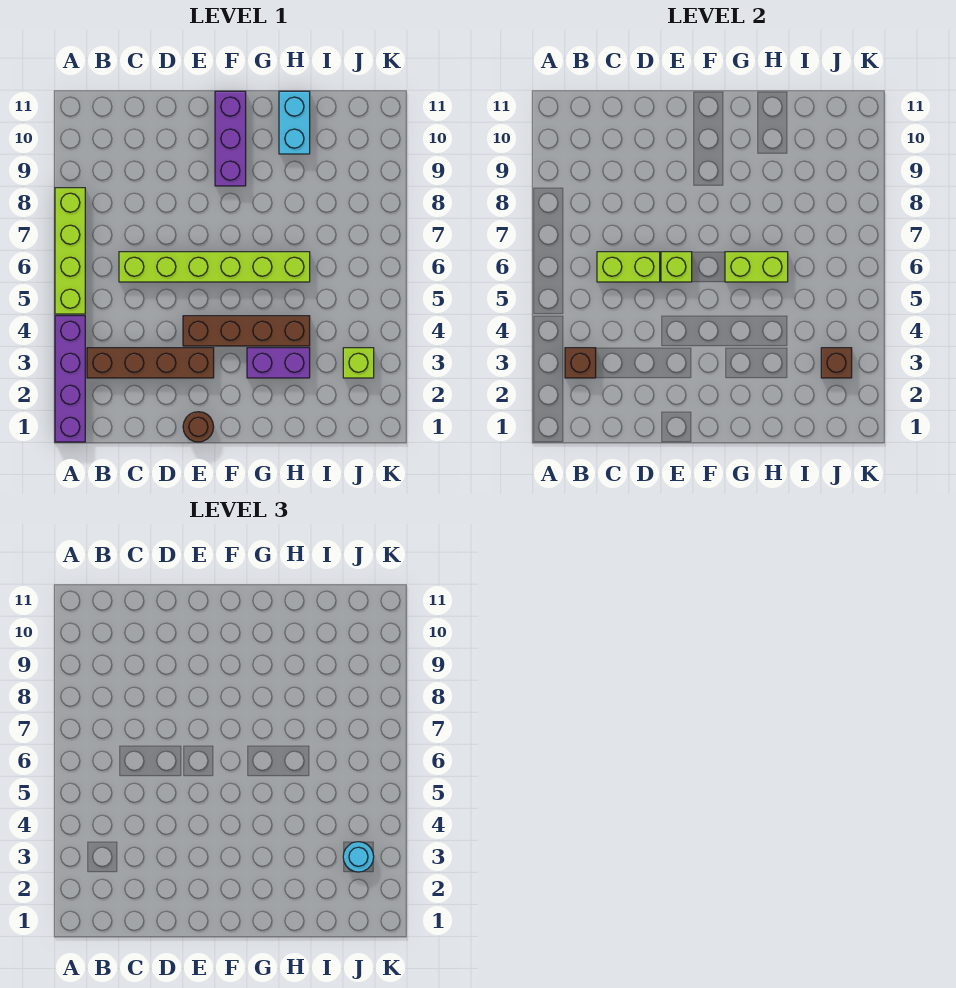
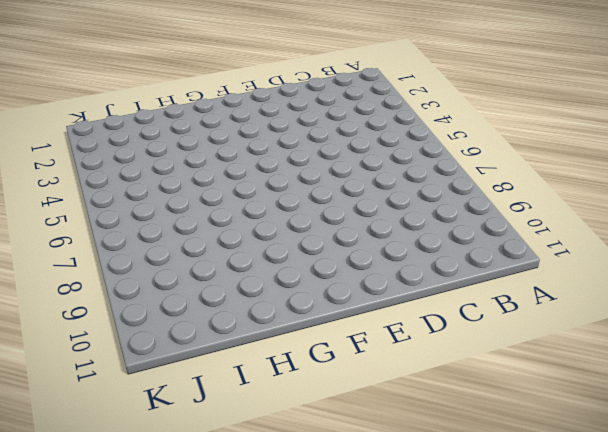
none -> purple 1x4 brick [55,316,85,442]
none -> lime 1x4 brick [55,188,85,314]
none -> brown 1x4 brick [87,348,214,378]

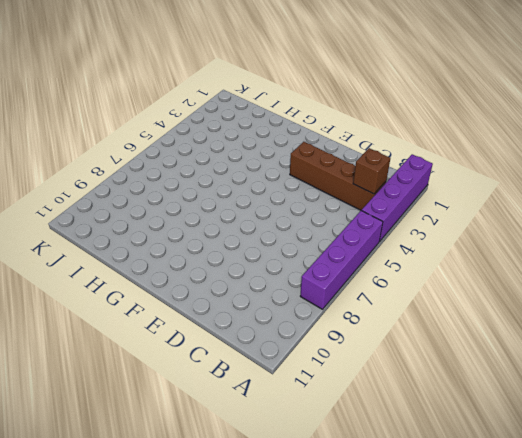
purple 1x4 brick [300,210,383,309] -> lime 1x4 brick [55,188,85,314]
none -> lime 1x6 brick [119,252,310,282]
none -> brown 1x1 round brick [183,412,214,442]
none -> brown 1x4 brick [183,316,310,346]

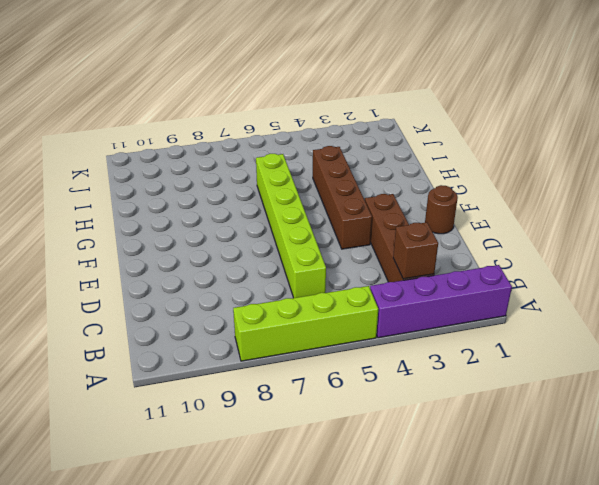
none -> purple 1x3 brick [215,91,246,186]
none -> purple 1x2 brick [247,348,310,378]
none -> cyan 1x2 brick [279,91,310,154]

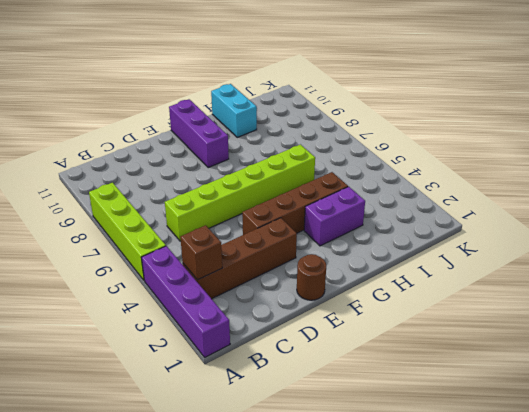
none -> lime 1x1 brick [343,348,374,378]
none -> lime 1x2 brick [597,252,660,282]
none -> lime 1x1 brick [661,252,692,282]

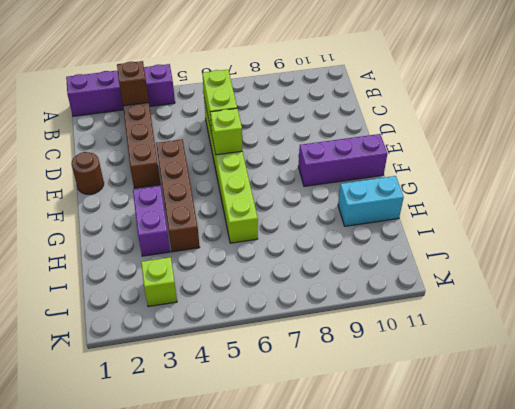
none -> lime 1x4 brick [55,188,85,314]
none -> lime 1x2 brick [725,252,788,282]
none -> brown 1x1 brick [821,348,852,378]

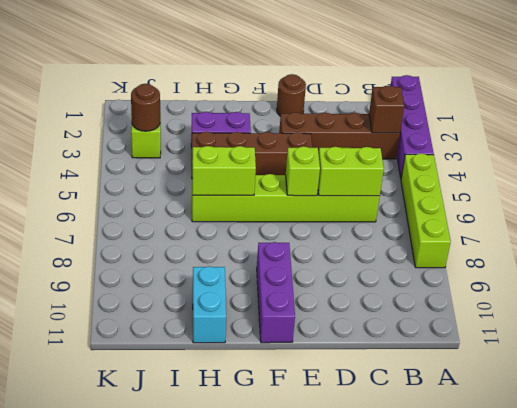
brown 1x1 round brick [131,84,160,131] -> brown 1x1 brick [821,348,852,378]
none -> cyan 1x1 round brick [343,842,374,872]

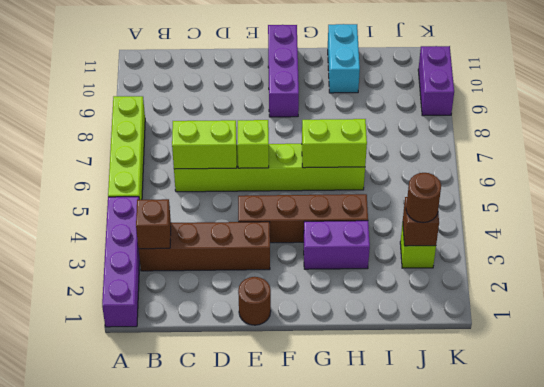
brown 1x1 round brick [406,173,441,223] -> cyan 1x1 round brick [343,842,374,872]
purple 1x2 brick [418,46,454,116] -> none

